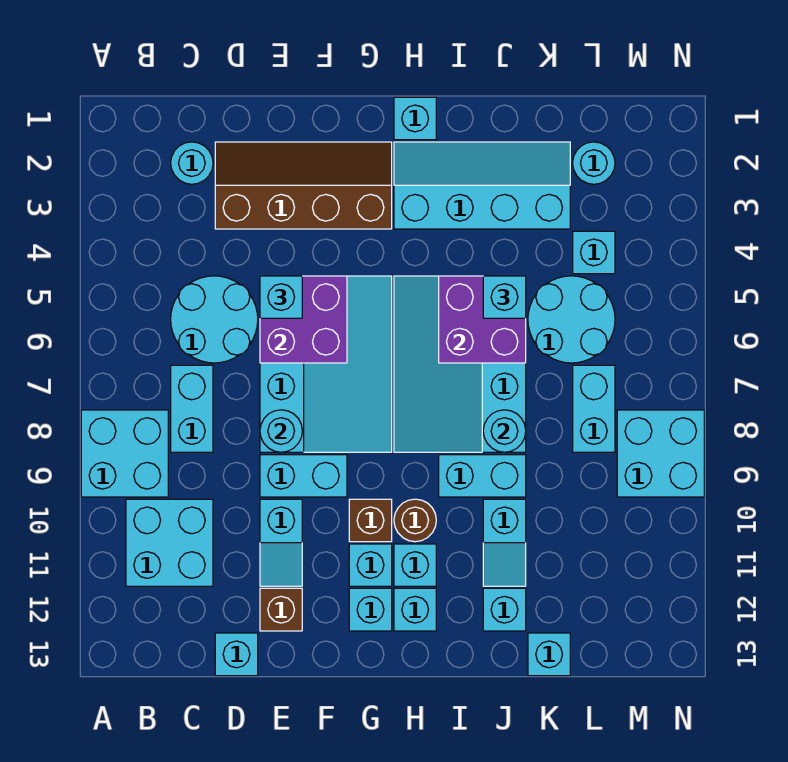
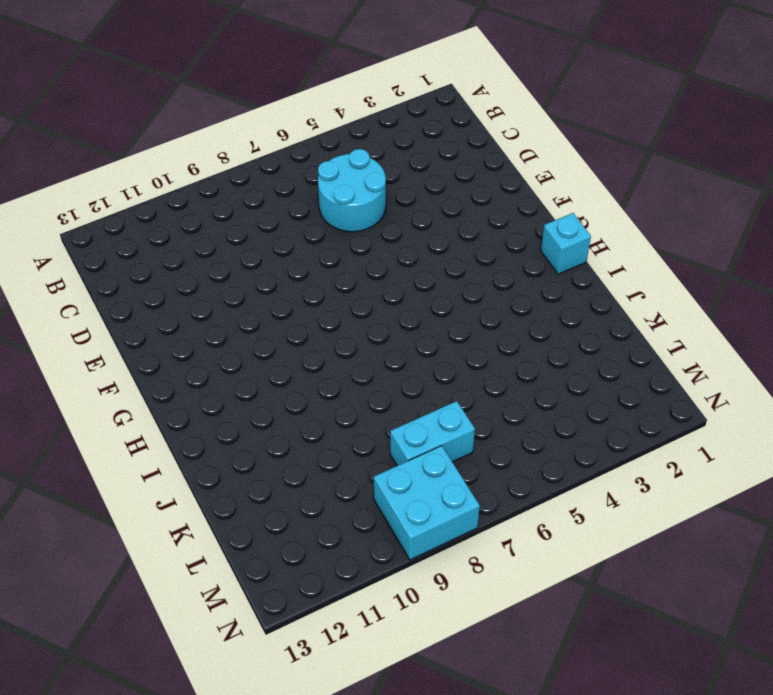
none -> cyan 2x2 brick [81,410,168,497]
none -> cyan 2x2 brick [126,499,213,586]
none -> cyan 1x1 round brick [171,142,213,184]
none -> cyan 1x2 brick [171,365,213,452]

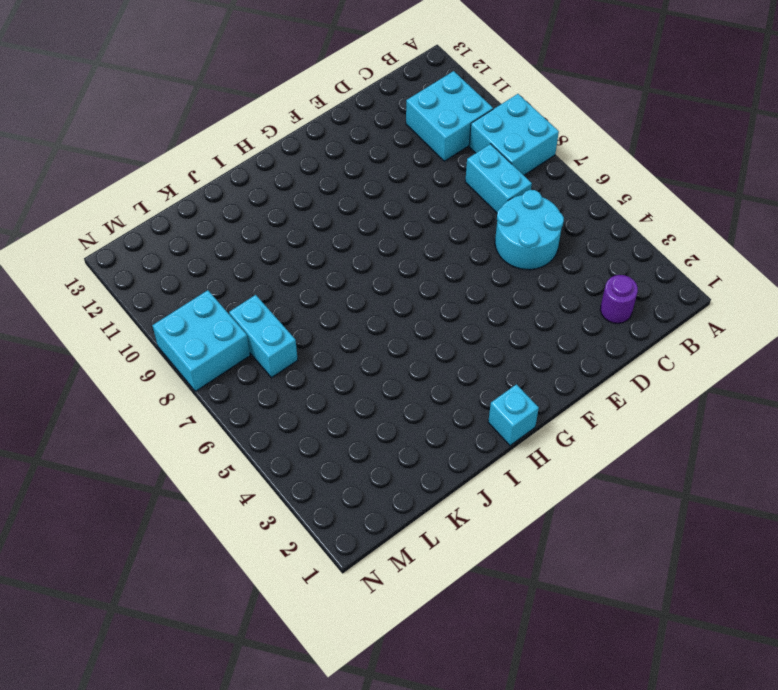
purple 1x1 round brick [600,275,638,323] -> cyan 1x1 round brick [171,142,213,184]
none -> brown 2x4 slope [215,142,392,229]
none -> cyan 1x1 brick [215,633,258,676]
none -> cyan 3x4 slope [260,276,392,452]
none -> cyan 1x2 brick [260,455,347,497]

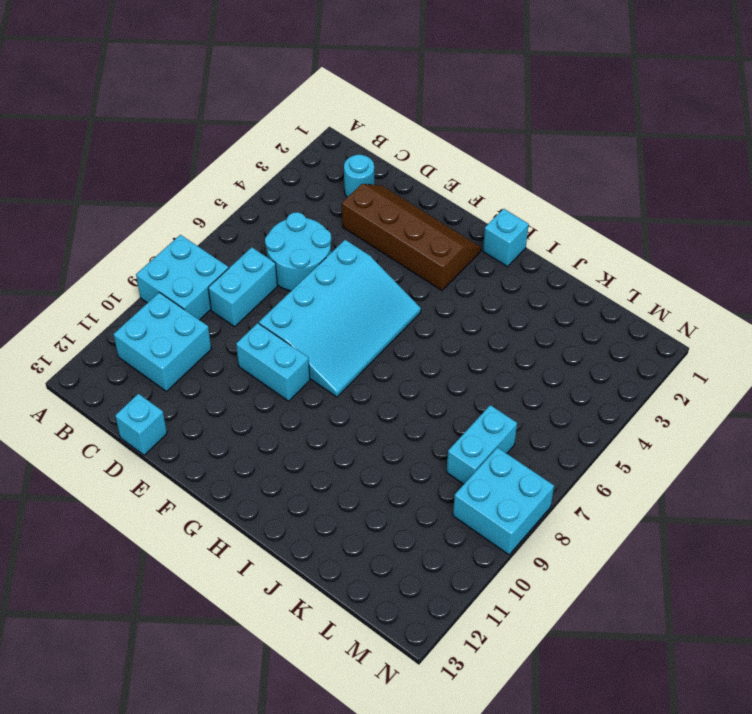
none -> cyan 1x2 slope [260,499,302,586]
none -> brown 1x1 brick [260,588,302,631]
none -> brown 1x1 brick [349,499,392,542]
none -> cyan 1x1 brick [349,544,392,586]

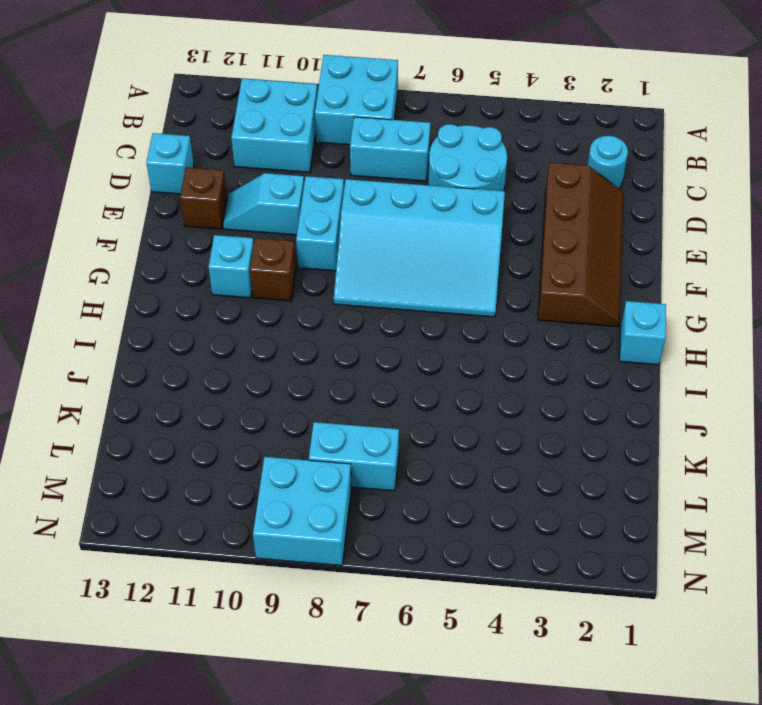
none -> cyan 1x1 brick [349,588,392,631]
none -> cyan 2x4 slope [394,142,570,229]
none -> cyan 3x4 slope [394,276,526,452]
none -> brown 1x1 round brick [394,499,436,542]

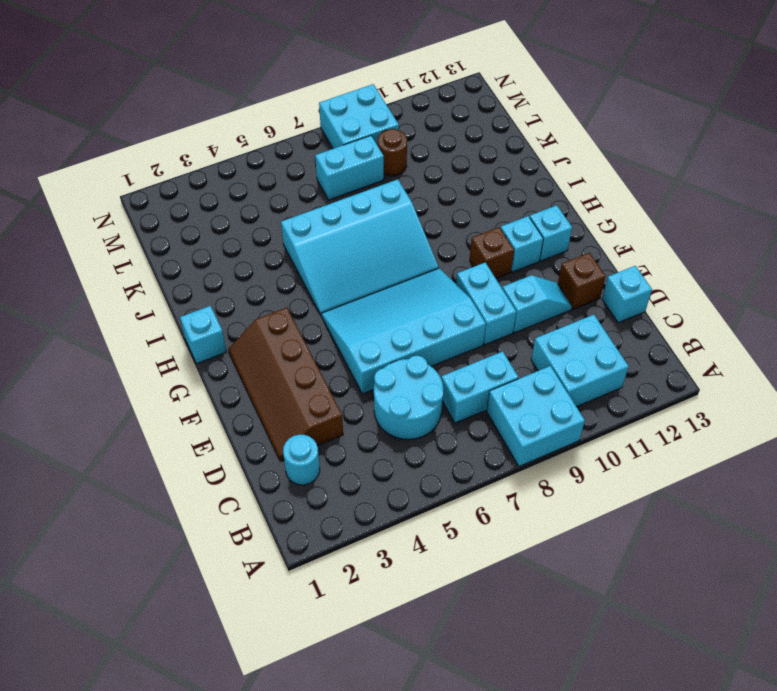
brown 1x1 round brick [378,129,407,176] -> brown 1x1 round brick moved to [394,499,436,542]
none -> cyan 2x4 slope [394,142,570,229]
none -> cyan 1x1 brick [394,544,436,586]
none -> cyan 1x1 brick [394,588,436,631]
none -> cyan 1x2 brick [439,455,526,497]

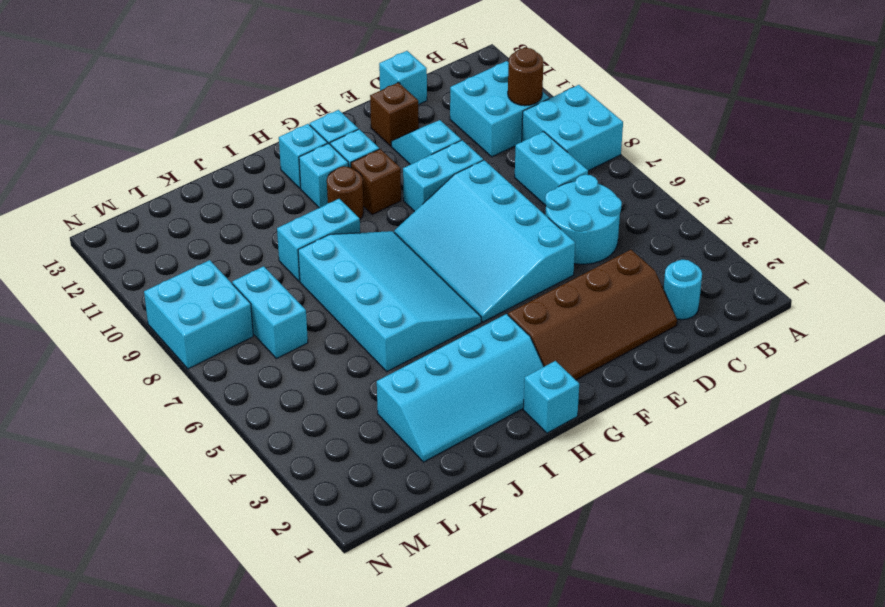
brown 1x1 round brick [508,48,544,106] -> none
none -> cyan 1x2 slope [483,499,526,586]
none -> cyan 1x1 brick [483,588,526,631]
none -> cyan 2x2 round brick [528,276,615,363]
none -> cyan 1x1 brick [528,633,570,676]

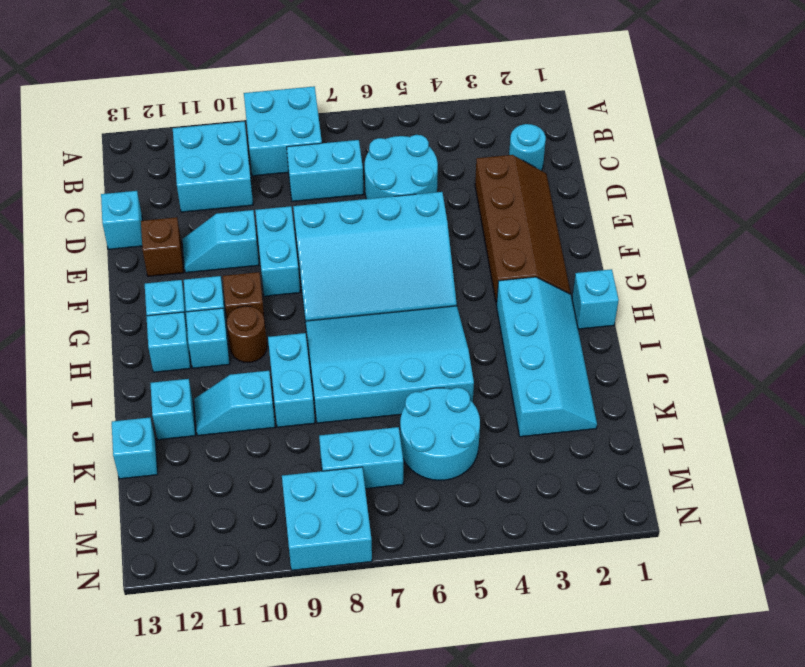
none -> cyan 1x1 round brick [573,142,615,184]
none -> cyan 1x1 brick [573,231,615,274]
none -> purple 2x2 brick [260,276,347,363]
none -> cyan 1x1 round brick [260,410,302,452]

